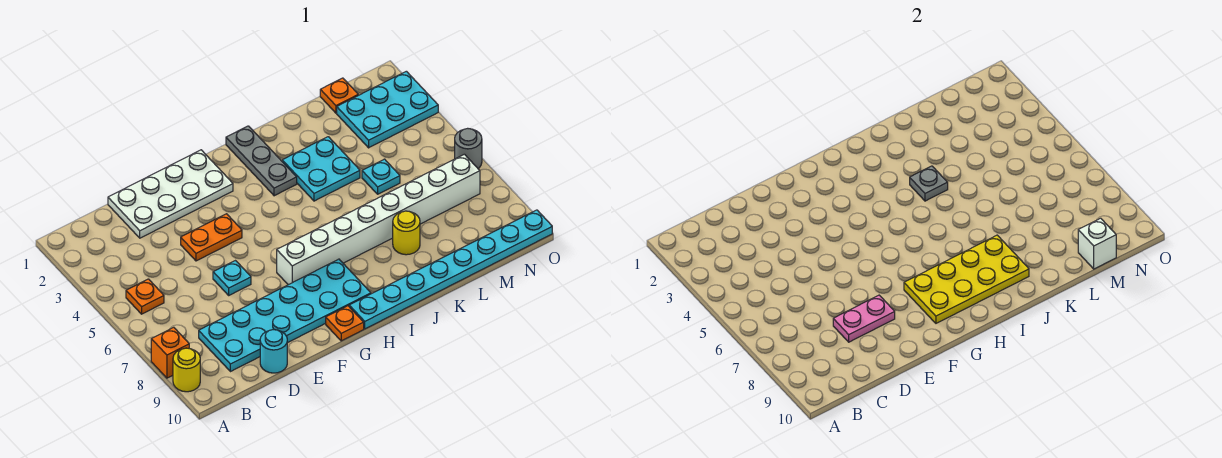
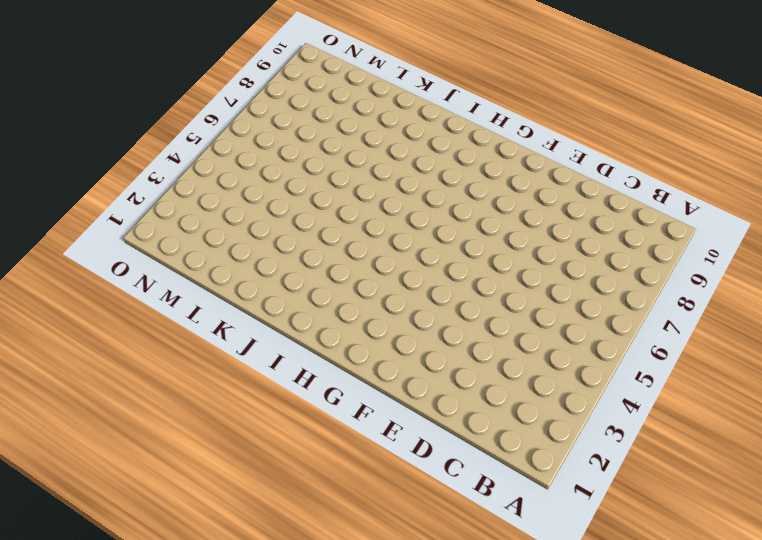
none -> orange 1x1 brick [151,327,189,378]
none -> yellow 1x1 round brick [173,348,200,392]
none -> orange 1x1 plate [126,279,164,314]

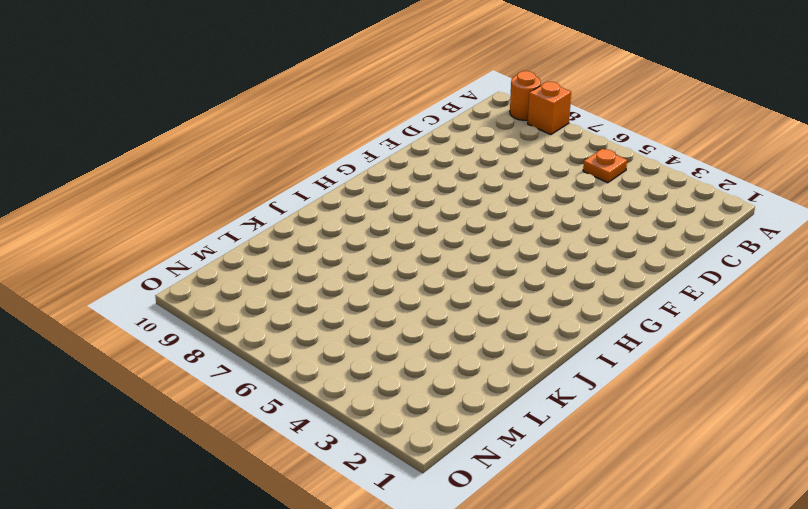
orange 1x1 round brick [510,71,541,120] -> yellow 1x1 round brick [173,348,200,392]
none -> cyan 2x6 plate [199,259,371,372]
none -> white 2x4 plate [108,150,233,238]
none -> cyan 1x1 round brick [260,330,287,373]

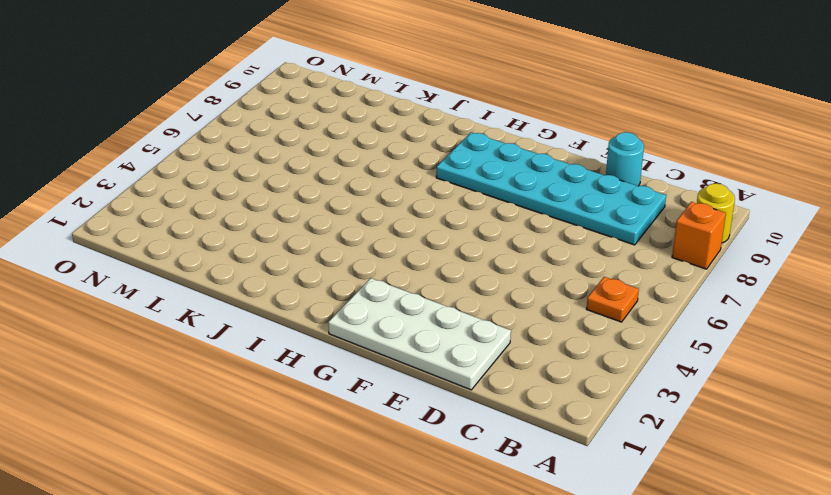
none -> orange 1x2 plate [181,214,242,261]
none -> cyan 1x1 plate [213,261,251,295]
none -> white 1x8 brick [277,154,480,285]

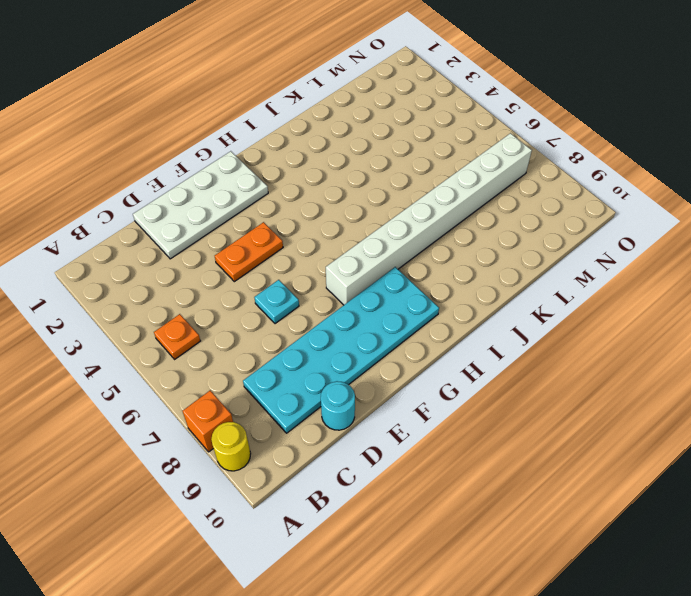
none -> orange 1x1 plate [326,306,364,341]
none -> cyan 1x8 plate [349,210,552,329]
none -> grey 1x3 plate [226,126,297,196]

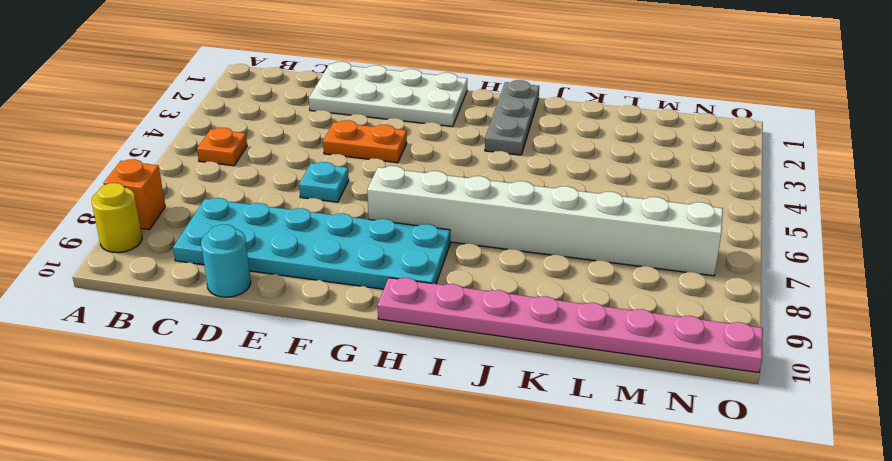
pink 1x8 plate [378,278,763,373] -> cyan 1x8 plate [349,210,552,329]
none -> orange 1x1 plate [326,306,364,341]
none -> cyan 2x2 plate [282,137,360,201]
none -> yellow 1x1 round brick [393,211,420,255]

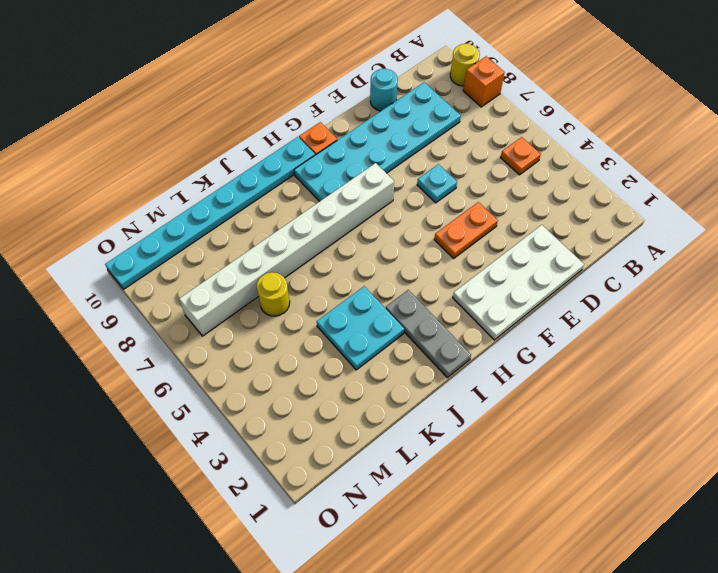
yellow 1x1 round brick [257,272,290,316] -> yellow 1x1 round brick moved to [393,211,420,255]
none -> cyan 1x1 plate [362,159,400,194]
none -> orange 1x1 plate [320,78,358,113]
none -> cyan 2x3 plate [337,71,438,148]

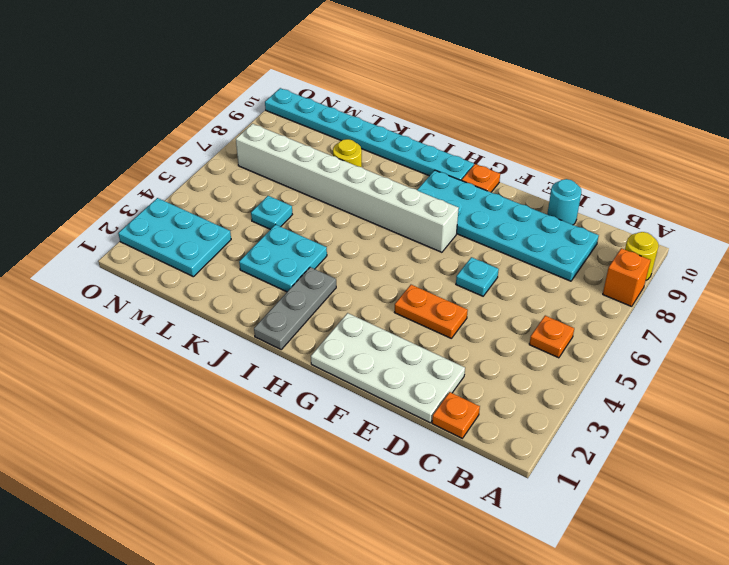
orange 1x1 plate [432,392,480,438] -> orange 1x1 plate moved to [320,78,358,113]
none -> grey 1x1 round brick [455,128,482,169]
none -> pink 1x2 plate [833,295,895,342]
none -> yellow 2x4 plate [904,235,1029,323]

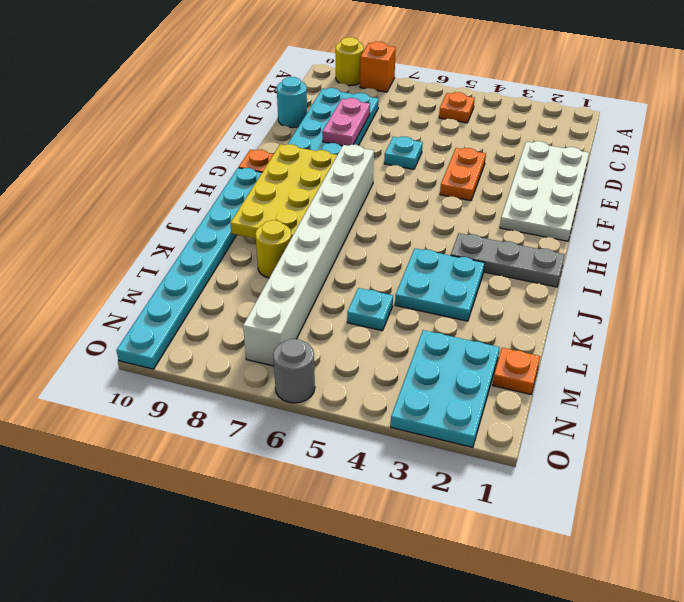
none -> grey 1x1 plate [910,166,948,201]
none -> white 1x1 brick [1078,218,1116,269]

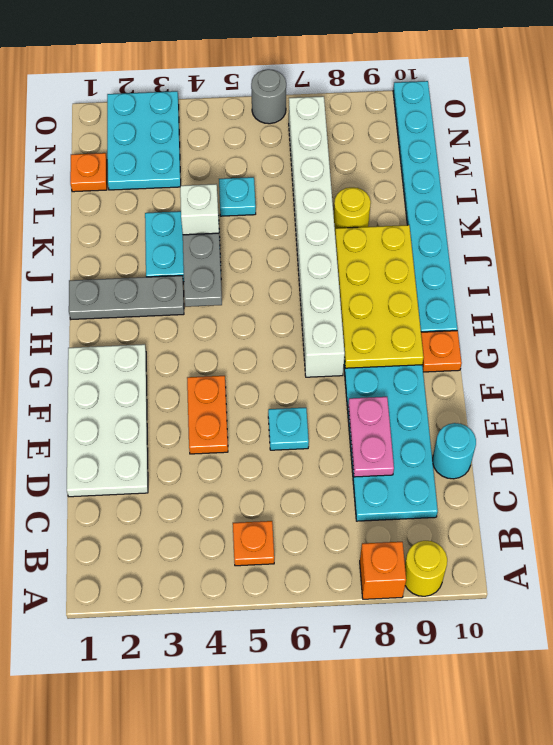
grey 1x2 plate [183,233,222,307] -> grey 1x1 plate [910,166,948,201]
white 1x1 brick [180,184,219,235] -> white 1x1 brick moved to [1078,218,1116,269]

